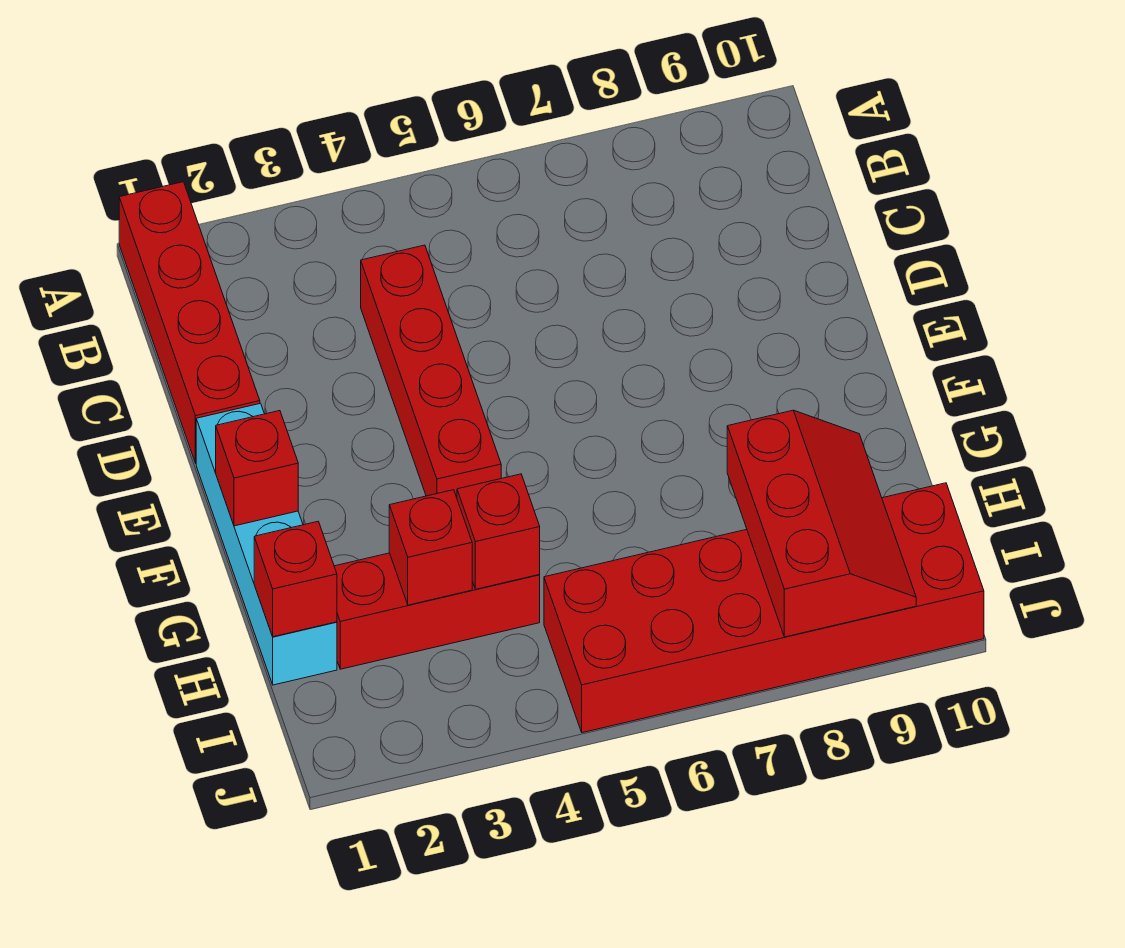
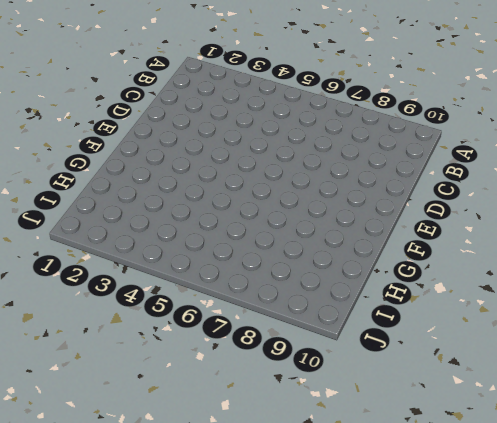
none -> red 1x4 brick [119,182,260,463]
none -> red 1x4 brick [361,245,501,497]

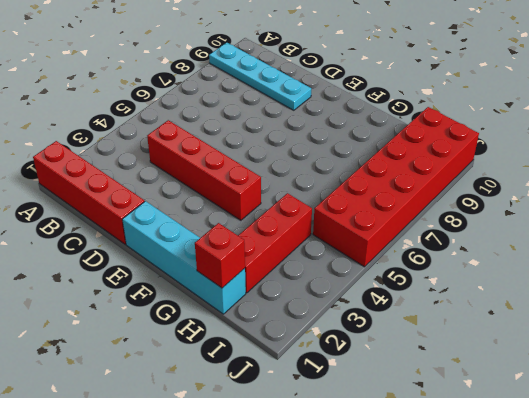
cyan 1x4 plate [209,43,311,110] -> none
none -> red 1x1 brick [216,411,298,526]
none -> red 1x1 brick [389,490,472,605]

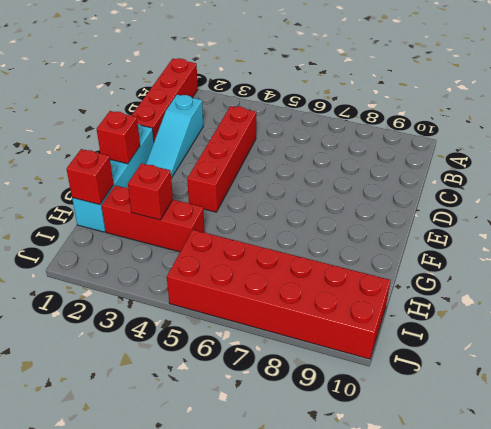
cyan 1x3 slope [146,95,203,178] -> none
none -> red 1x1 brick [457,474,540,589]
none -> red 2x3 slope [727,410,916,637]

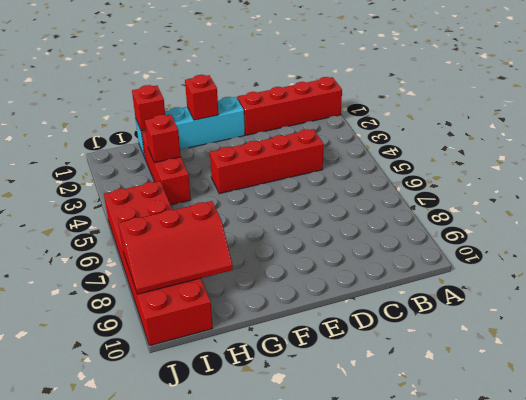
none -> red 1x1 brick [457,474,540,589]

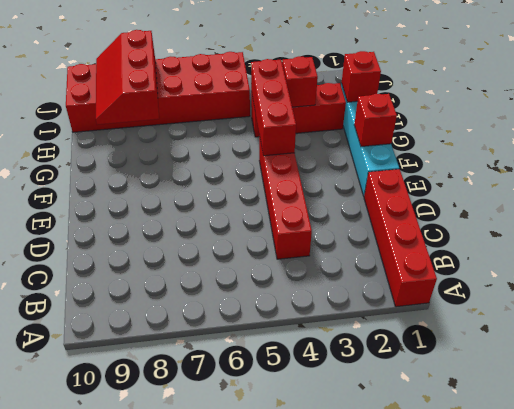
red 1x3 brick [251,59,296,156] -> red 1x1 brick [457,474,540,589]

